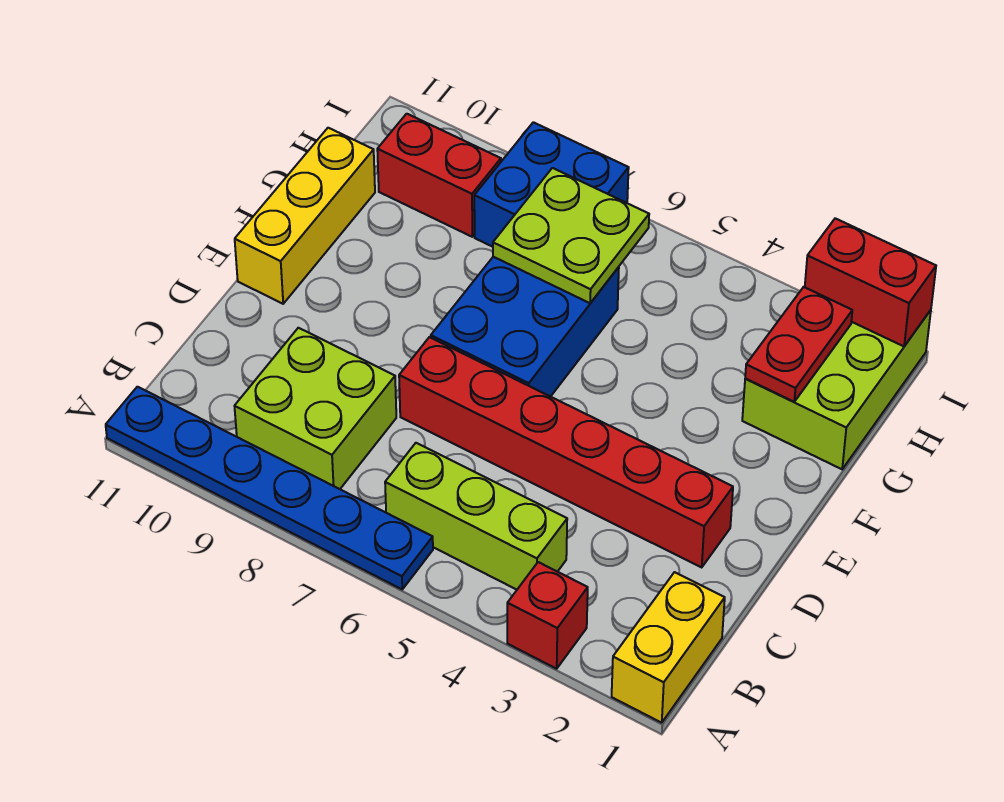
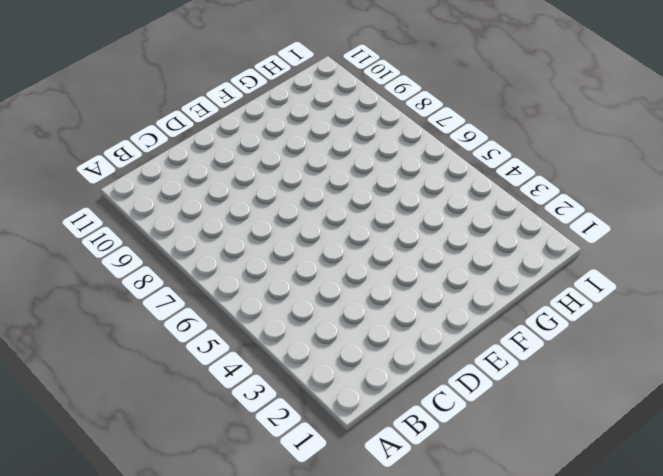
none -> yellow 1x2 brick [612,572,725,723]
none -> red 1x1 brick [507,562,588,669]
none -> blue 1x6 plate [106,387,433,589]

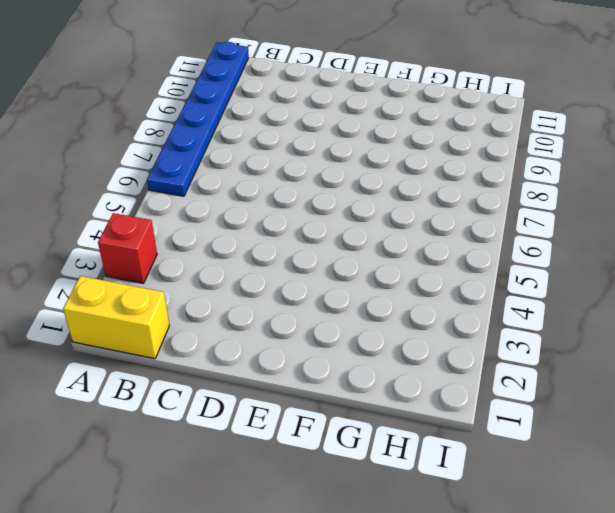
none -> lime 1x3 brick [385,443,567,590]
none -> lime 2x2 brick [235,328,396,489]
none -> red 1x6 brick [399,337,733,567]

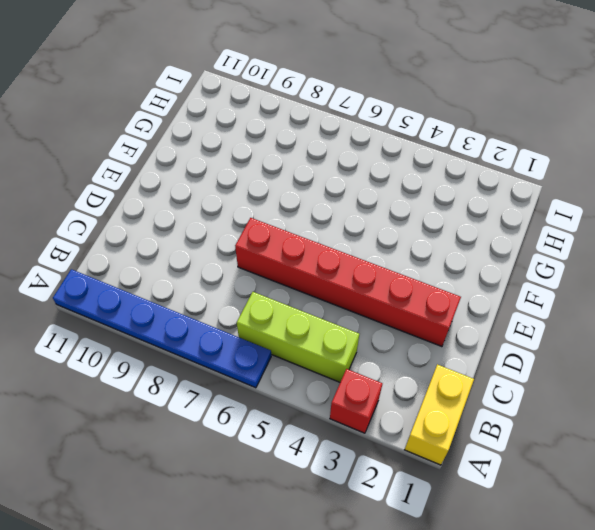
none -> lime 2x2 brick [235,328,396,489]
none -> blue 2x3 brick [431,257,619,397]
none -> yellow 1x3 brick [235,128,375,304]

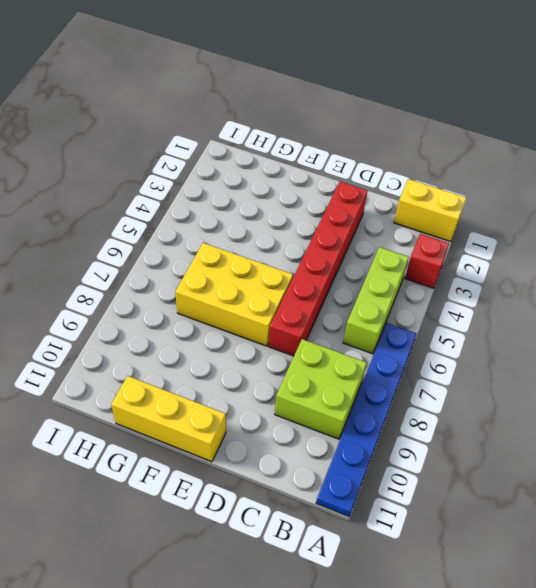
yellow 2x3 brick [175,243,293,346] -> blue 2x3 brick [431,257,619,397]
none -> lime 2x3 brick [742,310,931,469]
none -> blue 2x2 brick [474,122,629,247]
none -> red 1x2 brick [377,114,501,237]

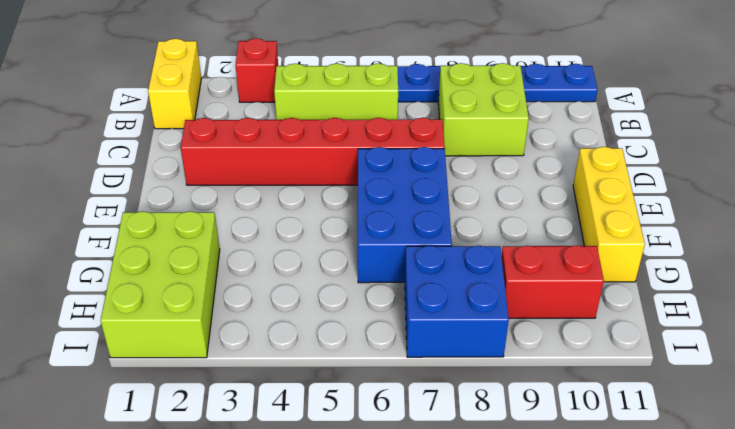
none -> red 1x2 plate [745,287,852,402]
none -> lime 2x2 plate [493,168,649,303]
none -> red 1x2 brick [805,218,936,346]

